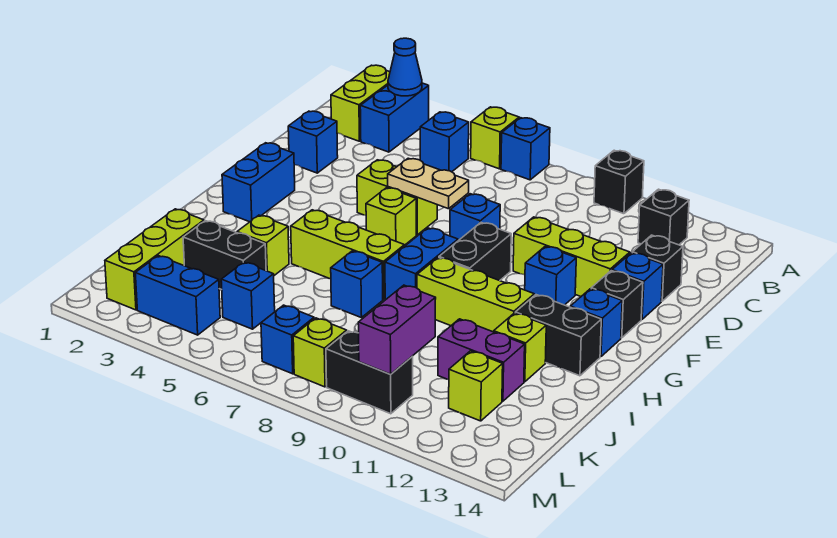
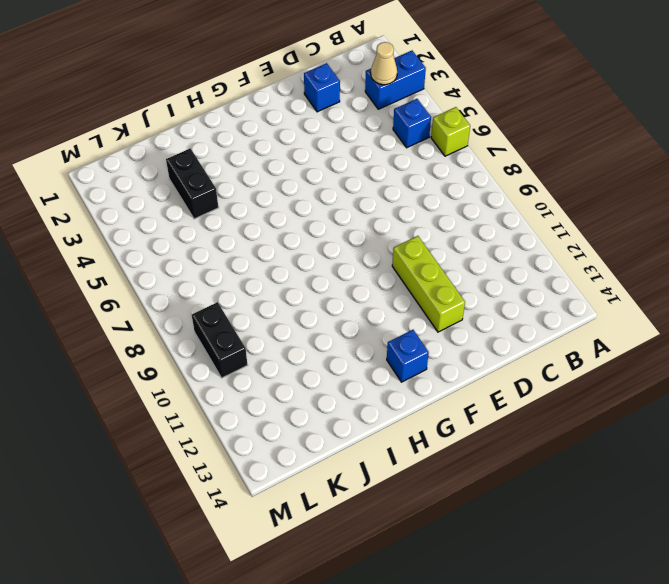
tan 1x1 cone [371,42,397,85] -> none
none -> lime 1x2 brick [331,65,390,141]
none -> blue 1x1 brick [501,118,550,180]
none -> black 1x1 brick [594,150,644,214]
none -> black 1x1 brick [638,189,689,245]

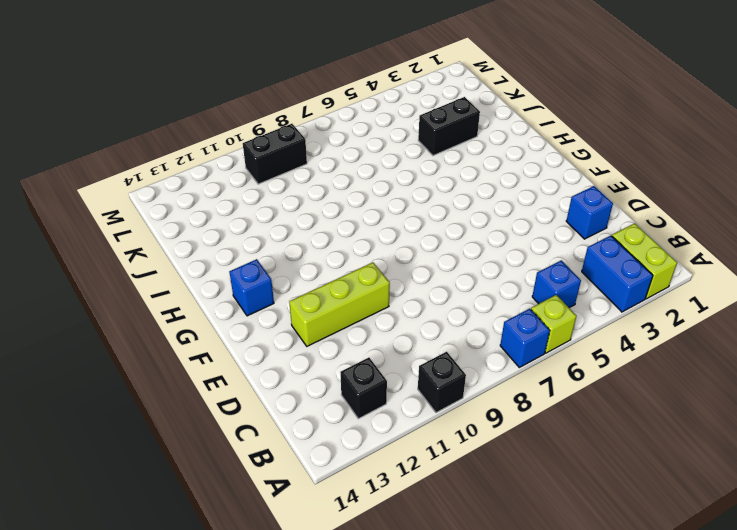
none -> black 1x1 brick [632,235,683,301]
none -> lime 1x2 brick [357,160,437,235]
none -> blue 1x1 brick [450,194,500,241]
none -> blue 1x1 brick [612,253,663,319]

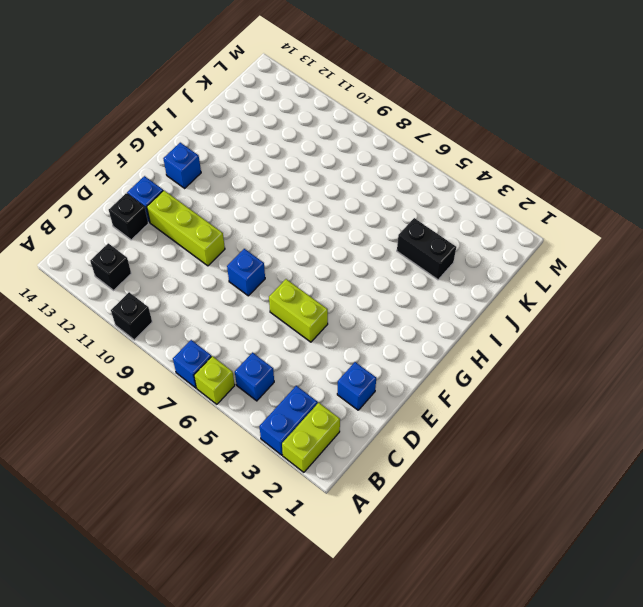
none -> blue 1x2 brick [222,143,295,222]
none -> lime 1x1 brick [366,188,416,245]
none -> black 1x2 brick [439,223,511,281]
none -> blue 1x1 brick [525,246,576,305]

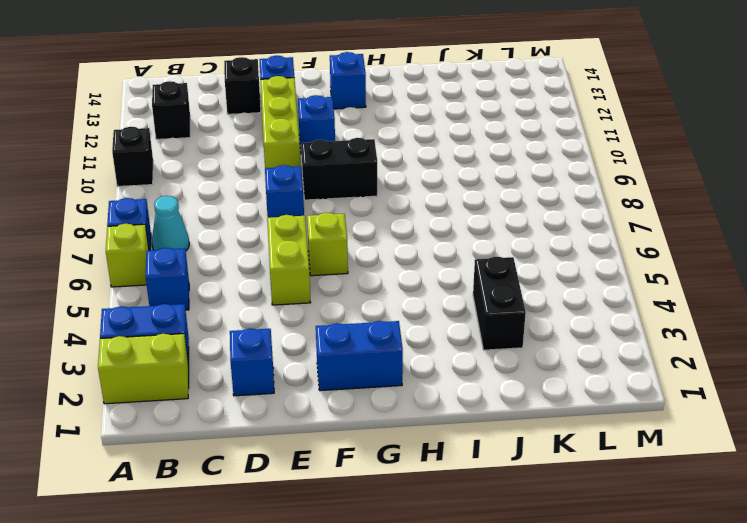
cyan 1x1 cone [152,196,189,251] -> none
none -> black 1x1 brick [591,271,643,338]
none -> blue 1x2 brick [385,228,458,300]
none -> lime 1x3 brick [291,210,404,299]
none -> lime 1x3 brick [417,258,534,332]

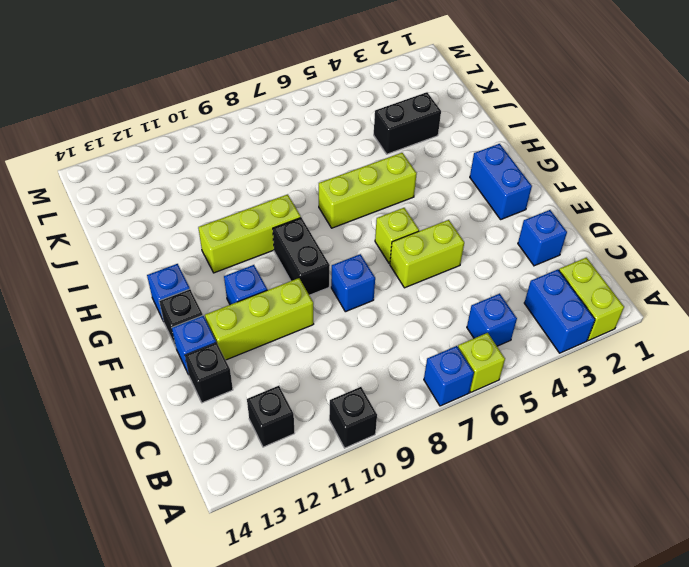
none -> blue 1x2 brick [385,228,458,300]
none -> black 1x2 brick [516,295,601,376]
none -> lime 1x1 brick [237,215,289,275]
none -> blue 1x1 brick [331,251,383,318]

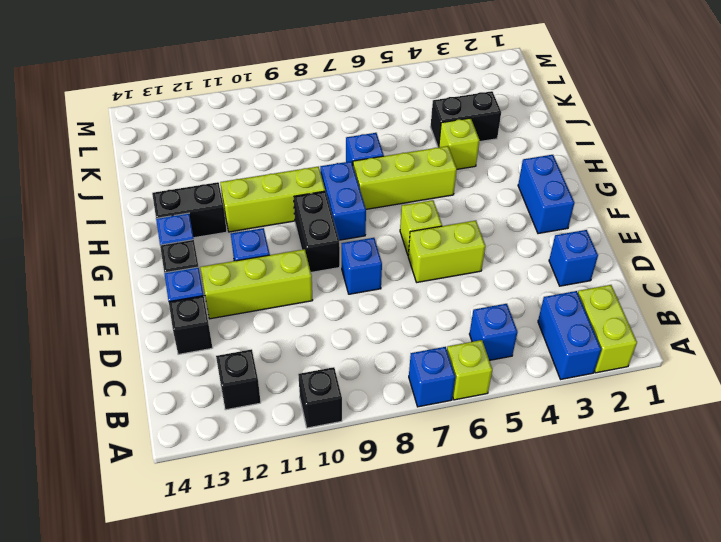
none -> lime 1x1 brick [494,313,546,382]
none -> lime 1x3 brick [105,209,204,310]
none -> purple 1x2 brick [438,319,525,401]
none -> blue 1x1 brick [221,262,275,329]

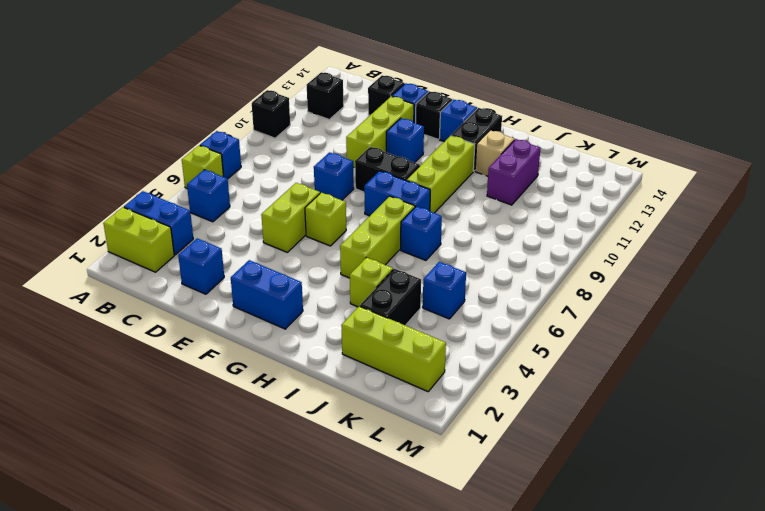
tan 1x1 brick [475,130,514,176] -> lime 1x1 brick [494,313,546,382]
none -> lime 1x1 brick [449,351,503,421]
none -> blue 1x2 brick [135,256,220,335]
none -> blue 1x1 brick [261,305,314,374]
none -> lime 1x1 brick [293,318,347,387]

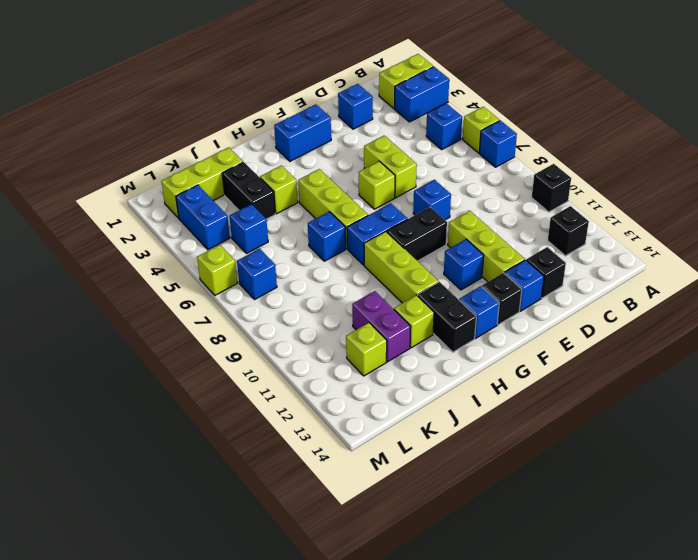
lime 1x1 brick [197,245,237,295] -> lime 1x1 brick moved to [293,318,347,387]
none -> black 1x2 brick [326,331,413,414]
none -> blue 1x1 cone [388,38,422,96]
none -> tan 1x2 plate [388,158,469,209]
none -> purple 1x2 brick [358,285,436,374]

